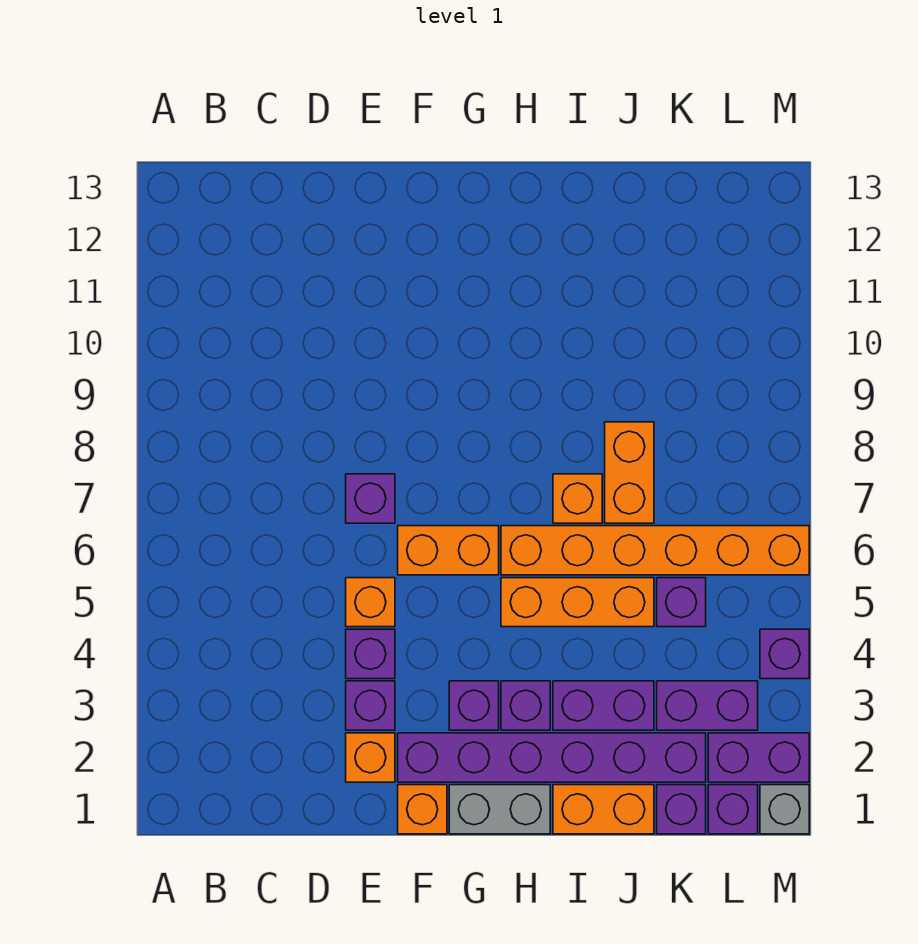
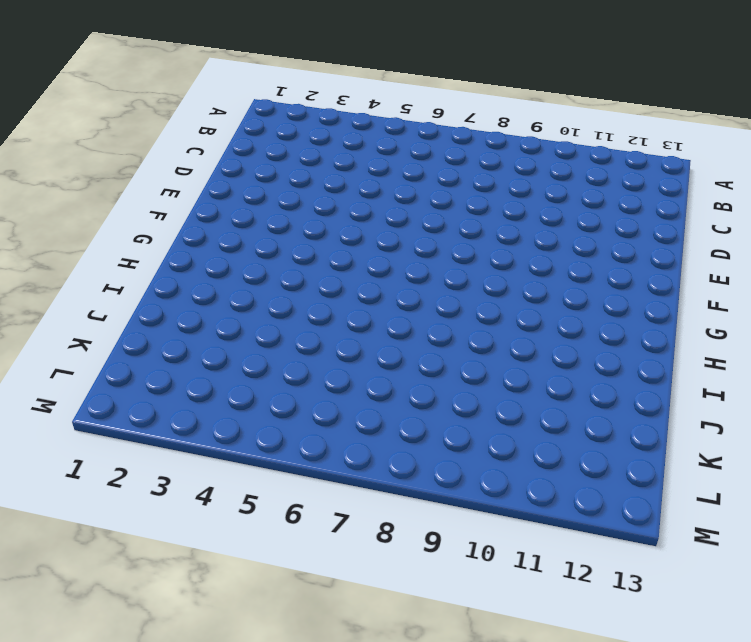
none -> orange 1x1 brick [346,733,395,782]
none -> purple 1x1 brick [346,681,395,730]
none -> purple 1x1 brick [346,629,395,679]

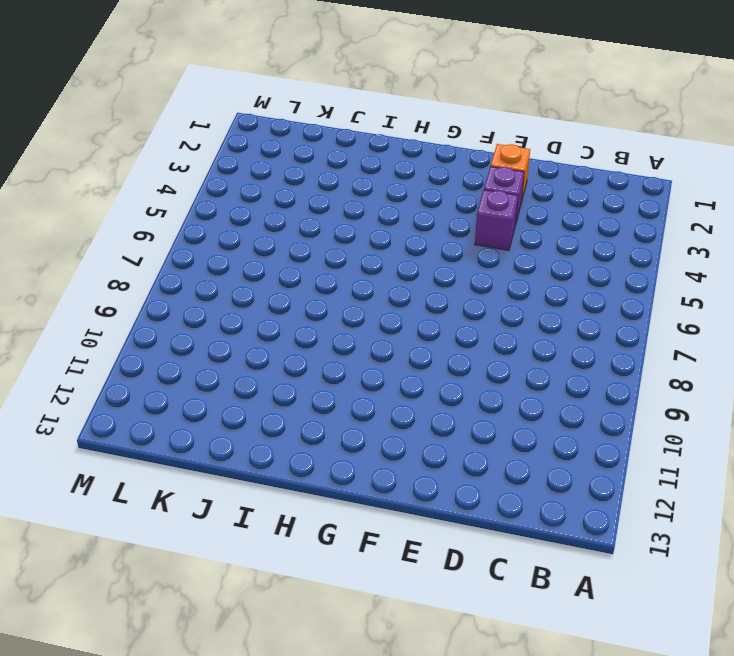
none -> orange 1x1 brick [346,578,395,627]
none -> purple 1x1 brick [346,474,395,523]
none -> orange 1x1 brick [398,785,447,834]

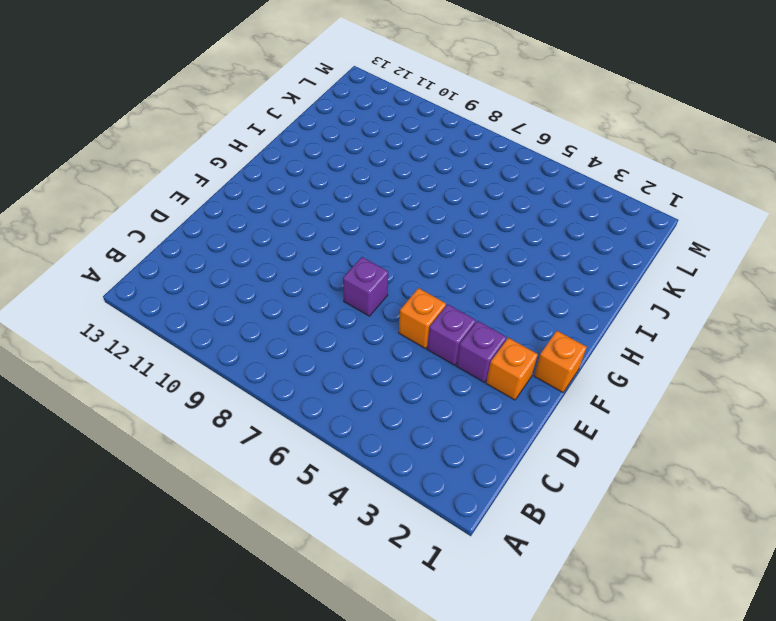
none -> purple 1x6 brick [398,733,706,782]
none -> orange 1x2 brick [398,526,499,575]
none -> grey 1x2 brick [449,785,550,834]

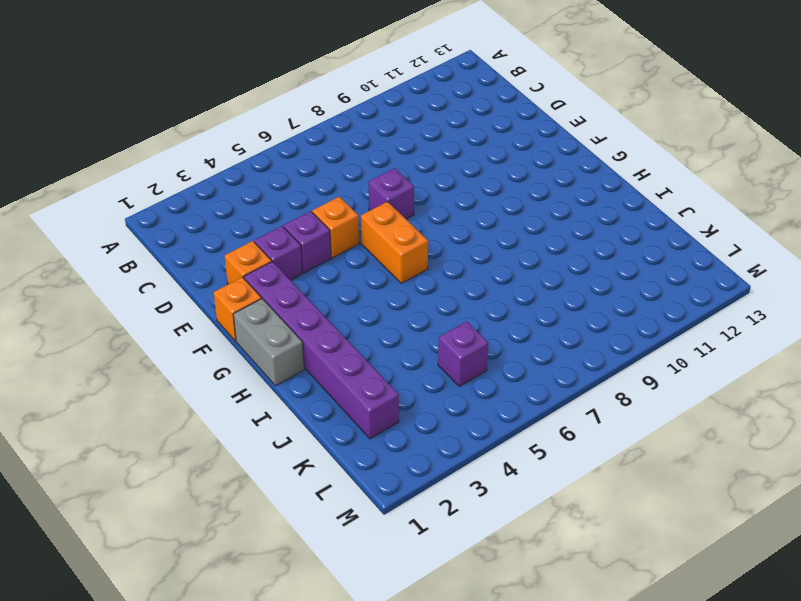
none -> purple 1x1 brick [449,681,499,730]
none -> purple 1x1 brick [501,681,550,730]
none -> orange 1x3 brick [501,578,654,627]

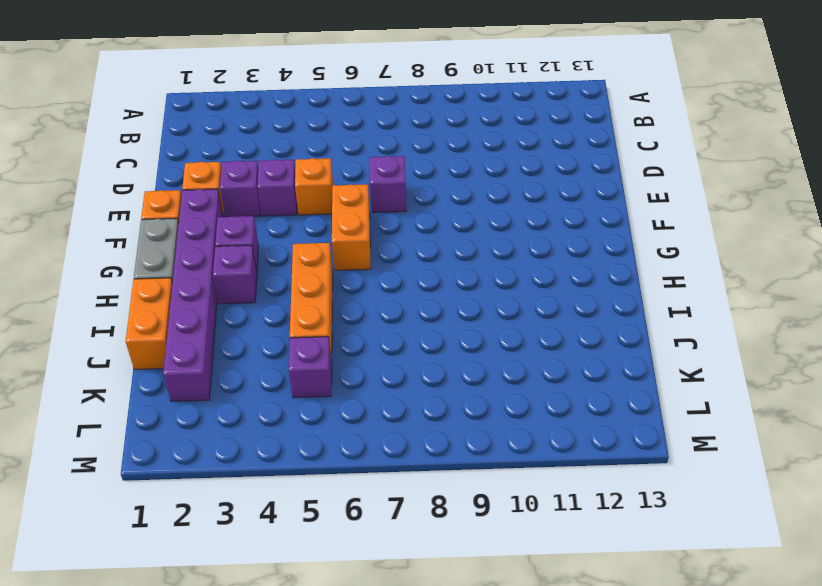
none -> orange 1x6 brick [501,526,809,575]
none -> purple 1x2 brick [553,681,654,730]
none -> orange 1x1 brick [553,474,602,523]

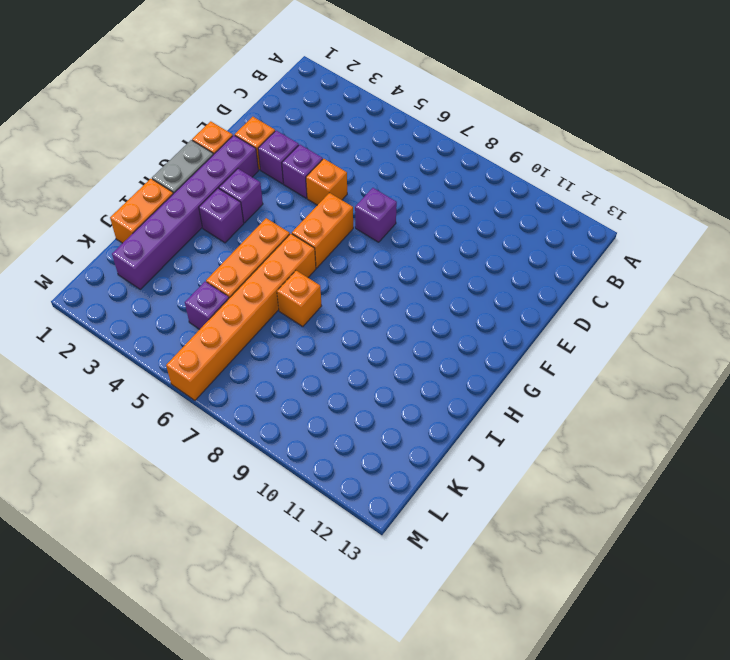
none -> purple 1x2 brick [553,681,654,730]
none -> orange 1x2 brick [605,422,654,523]
none -> purple 1x1 brick [657,785,706,834]

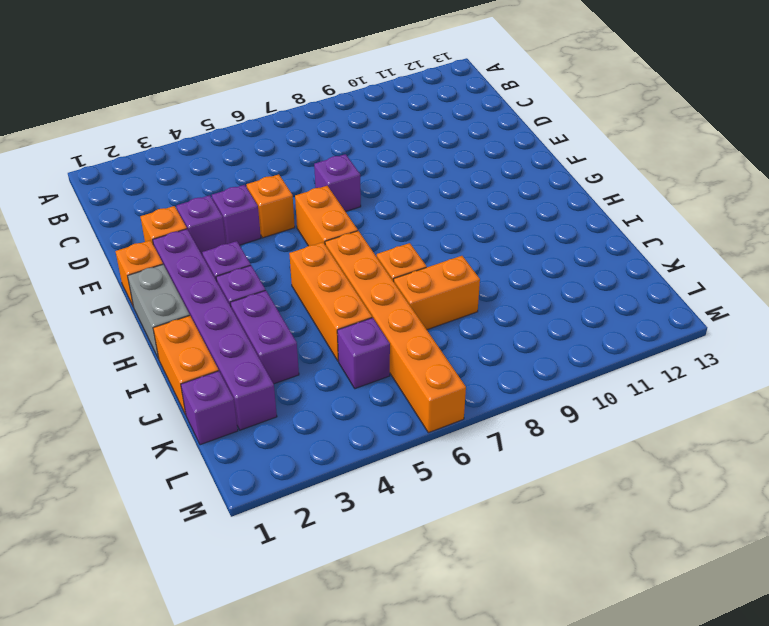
none -> purple 1x2 brick [657,681,758,730]
none -> purple 1x1 brick [708,785,758,834]
none -> purple 1x2 brick [708,733,809,782]

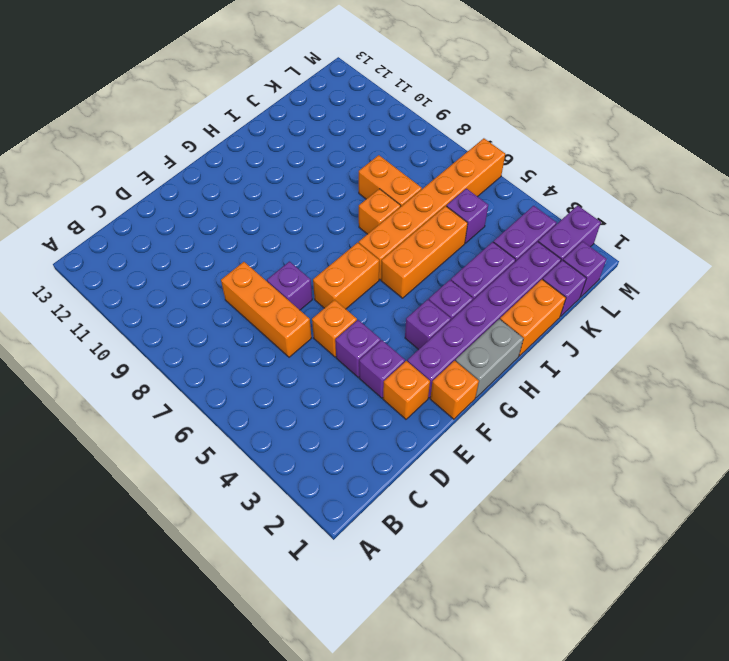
orange 1x3 brick [221,262,311,357] -> none
none -> grey 1x1 brick [760,785,809,834]
none -> purple 1x1 brick [760,629,809,679]

